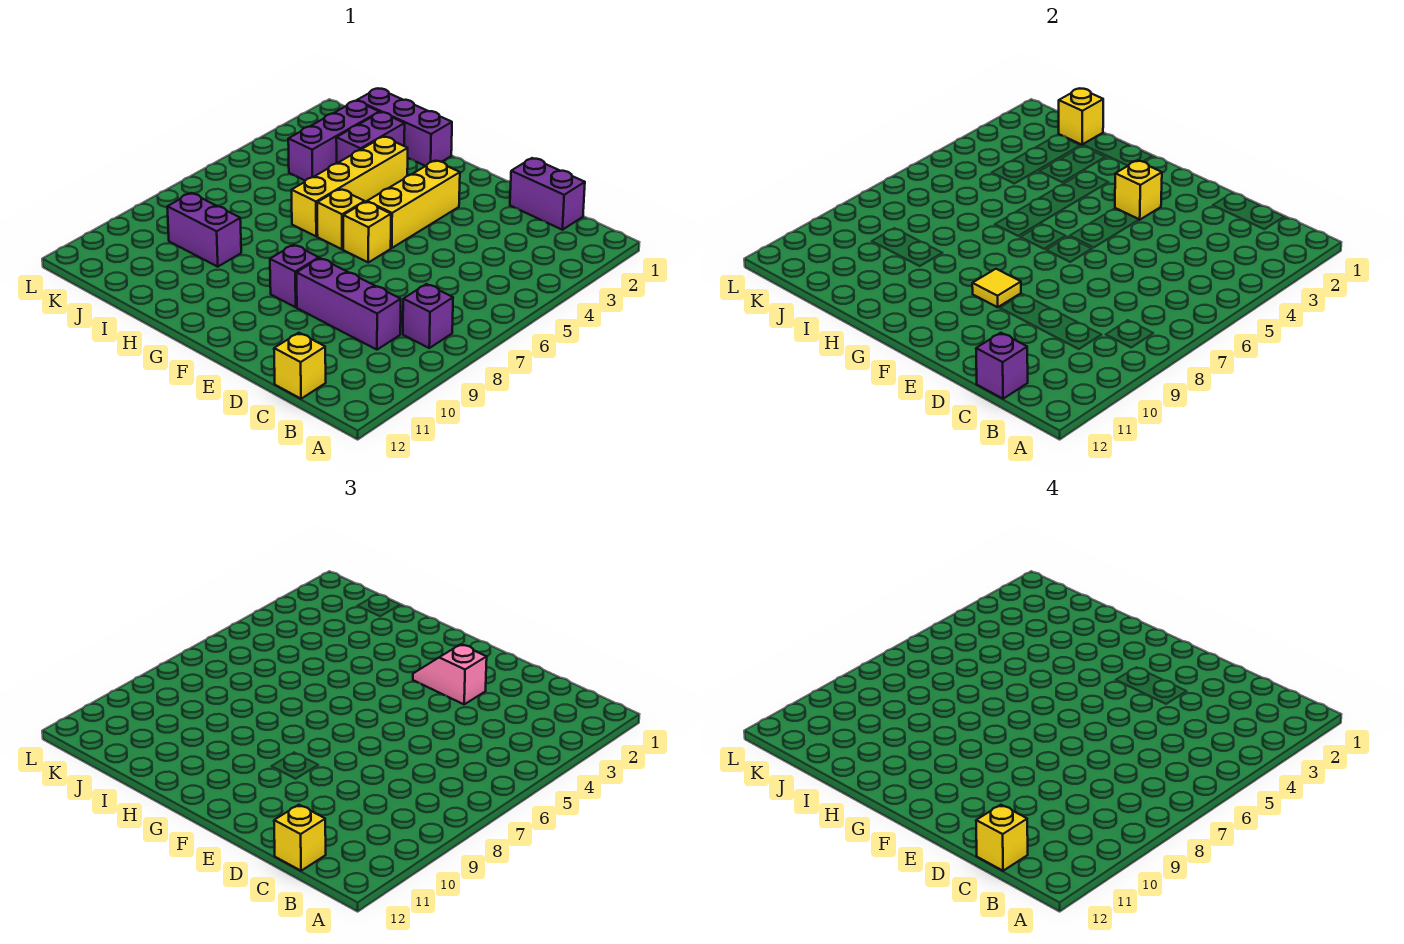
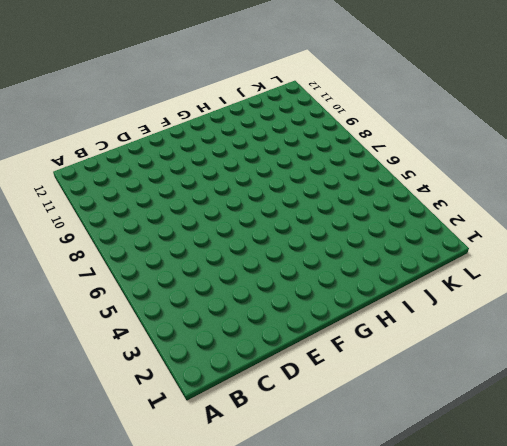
none -> purple 1x1 brick [403,284,453,348]
none -> purple 1x2 brick [510,158,585,230]
none -> purple 1x3 brick [297,258,401,350]

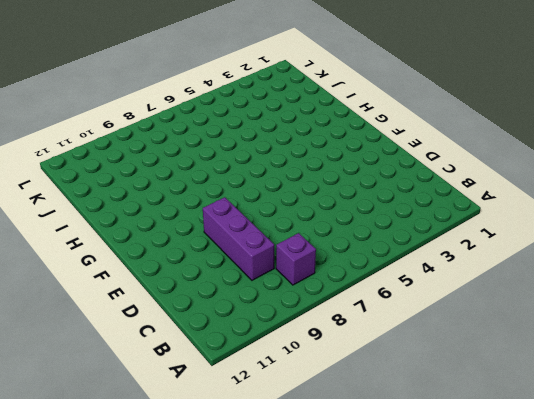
none -> purple 1x2 brick [510,158,585,230]
none -> yellow 1x1 brick [274,333,326,399]
none -> yellow 1x3 brick [367,161,460,248]

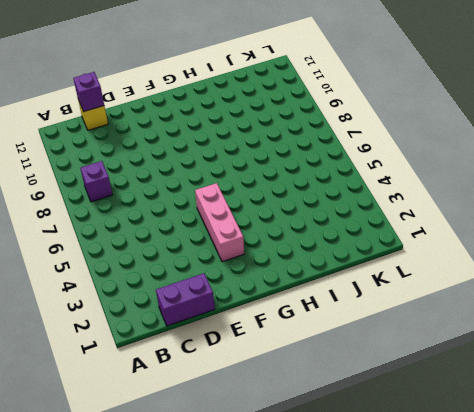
pink 1x3 brick [195,183,244,262] -> yellow 1x3 brick [367,161,460,248]
none -> purple 1x3 brick [297,258,401,350]
none -> yellow 1x1 brick [343,202,391,262]
none -> purple 1x1 brick [270,245,319,307]

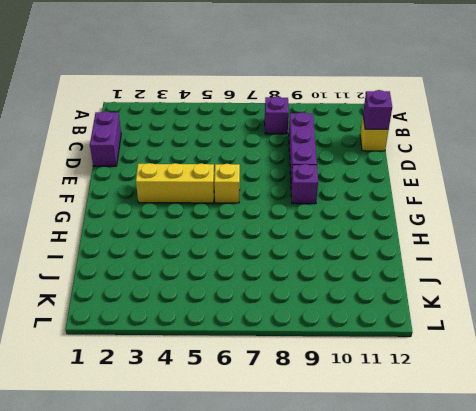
none -> yellow 1x1 brick [317,189,365,249]
none -> purple 1x3 brick [357,89,452,166]
none -> yellow 1x4 brick [292,137,408,236]

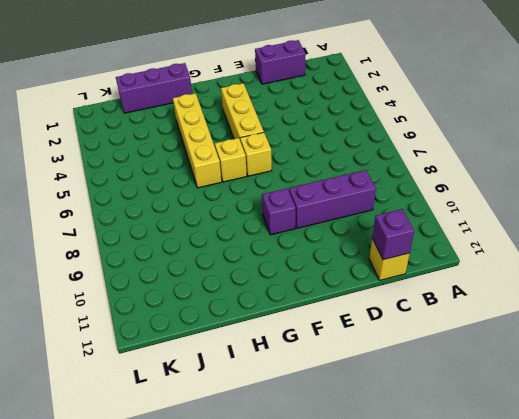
none -> purple 1x1 brick [403,284,453,348]
none -> purple 1x2 brick [336,112,405,163]
none -> purple 1x2 brick [167,193,241,267]

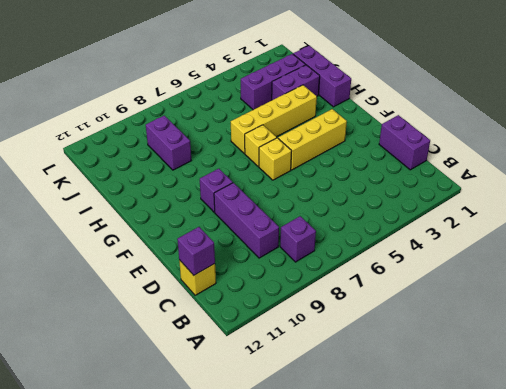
none -> yellow 1x1 brick [1115,161,1162,220]
none -> yellow 1x1 tile [972,269,1021,307]
none -> yellow 1x1 brick [1059,89,1103,145]

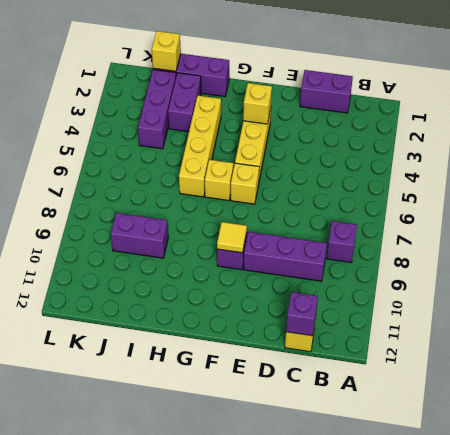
none -> yellow 1x1 brick [274,805,326,871]
none -> pink 1x2 slope [413,644,487,704]
none -> yellow 1x1 brick [976,805,1028,871]

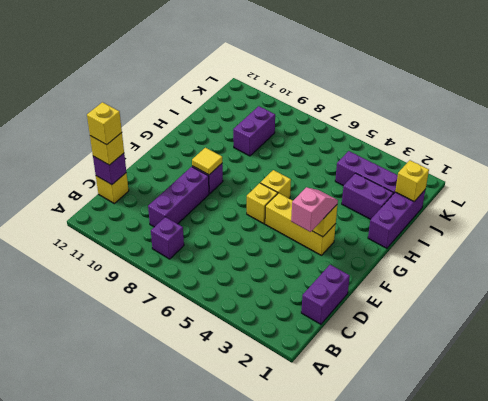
none -> yellow 1x4 brick [292,137,408,236]

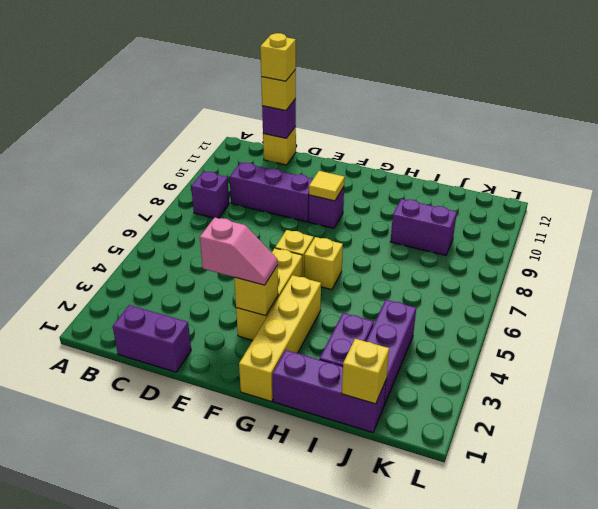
yellow 1x4 brick [239,275,321,401] -> yellow 1x4 brick moved to [292,137,408,236]

